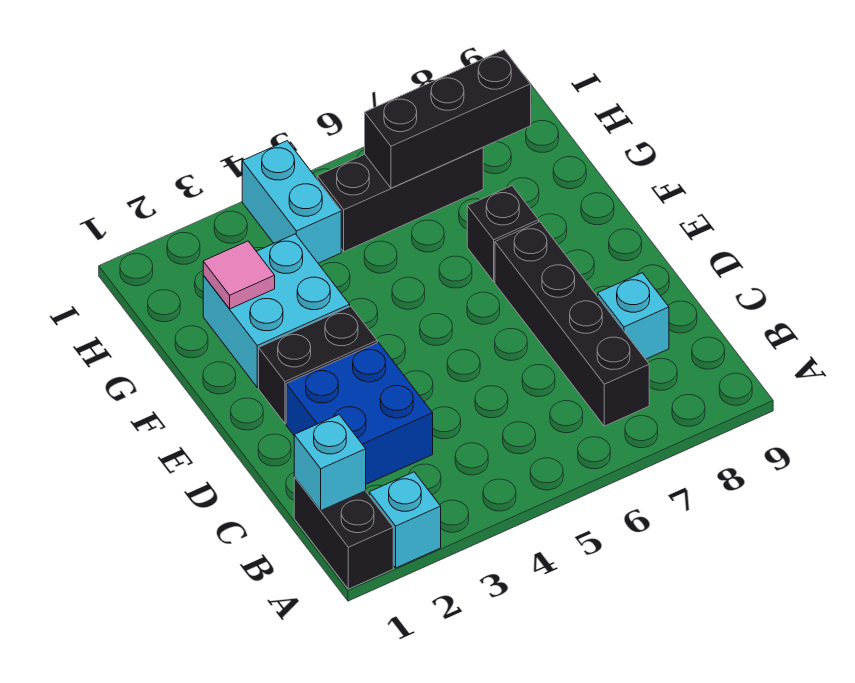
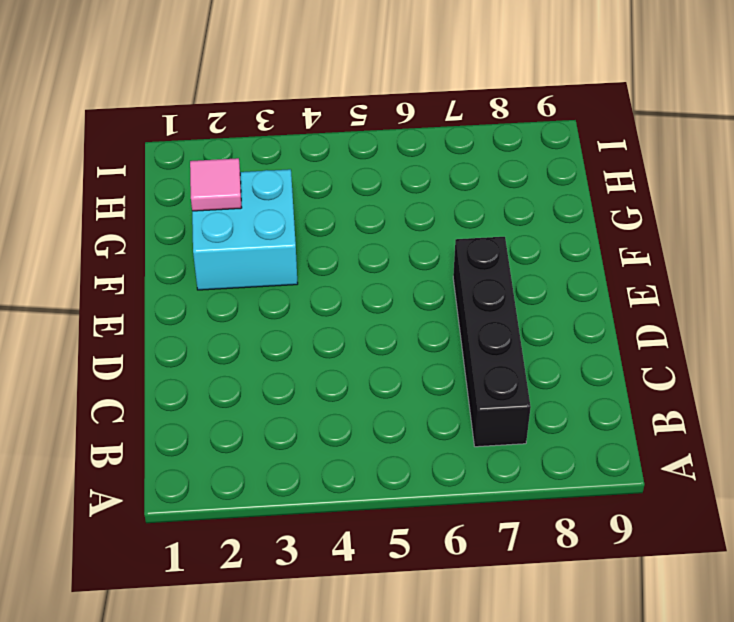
none -> black 1x2 brick [294,477,393,589]
none -> cyan 1x1 brick [369,472,441,568]
none -> blue 2x2 brick [286,342,433,484]

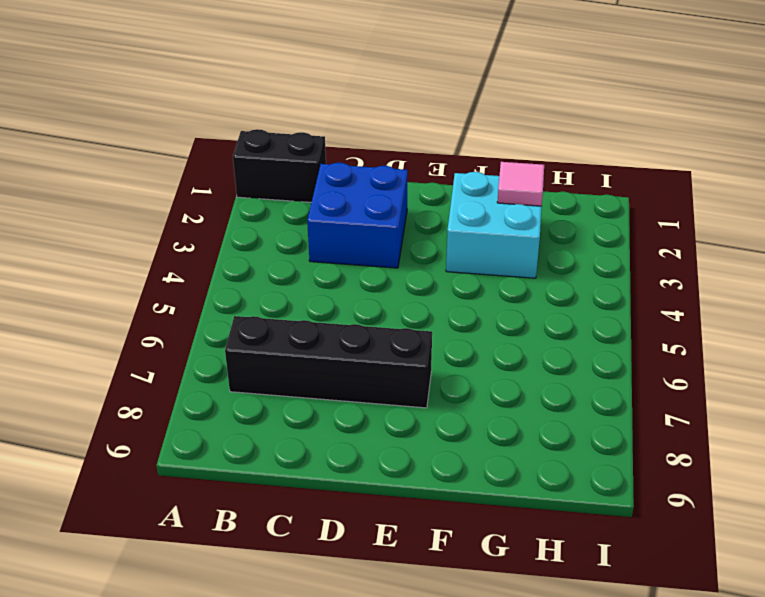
none -> cyan 1x1 brick [369,472,441,568]
none -> cyan 1x1 brick [598,273,669,359]
none -> black 1x2 brick [259,306,377,423]

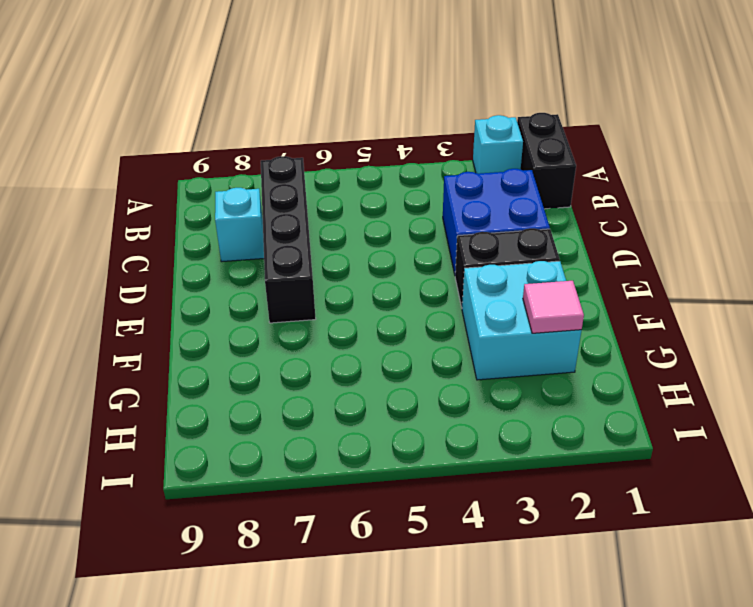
none -> black 1x1 brick [467,186,539,281]
none -> cyan 1x2 brick [242,141,341,263]
none -> black 1x3 brick [317,147,483,252]

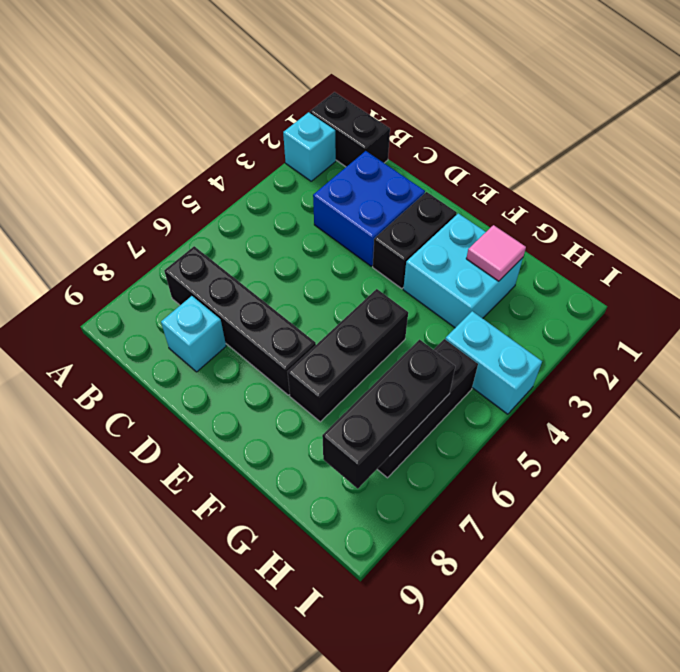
black 1x3 brick [288,289,408,422] -> black 1x1 brick [467,186,539,281]
none -> cyan 1x1 brick [294,415,366,511]

